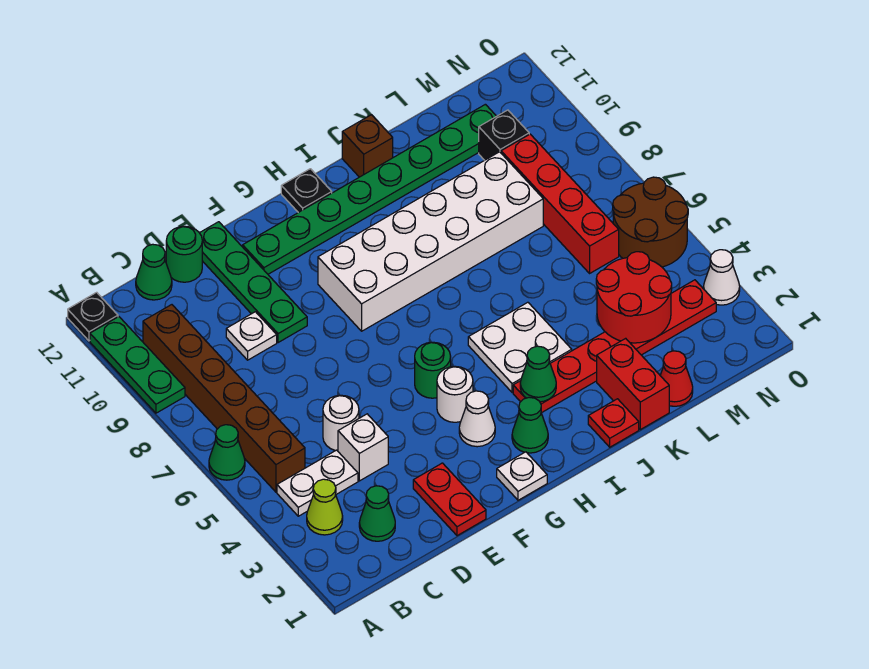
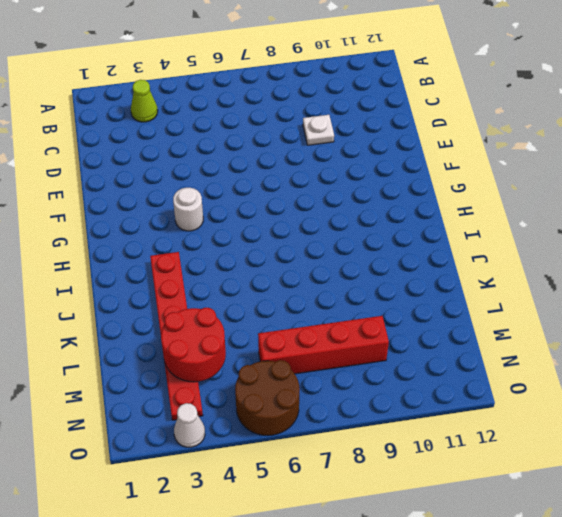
none -> green 1x1 cone [209,425,245,480]
none -> green 1x3 plate [90,317,185,413]
none -> black 1x1 plate [68,292,118,341]
none -> white 1x2 plate [277,450,358,516]

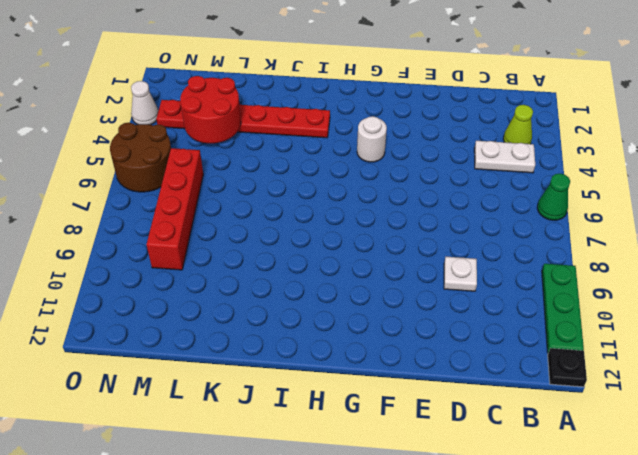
none -> brown 1x6 brick [143,305,305,492]
none -> green 1x1 cone [359,486,395,541]
none -> green 1x1 cone [136,244,172,300]
none -> white 1x1 brick [338,414,388,481]

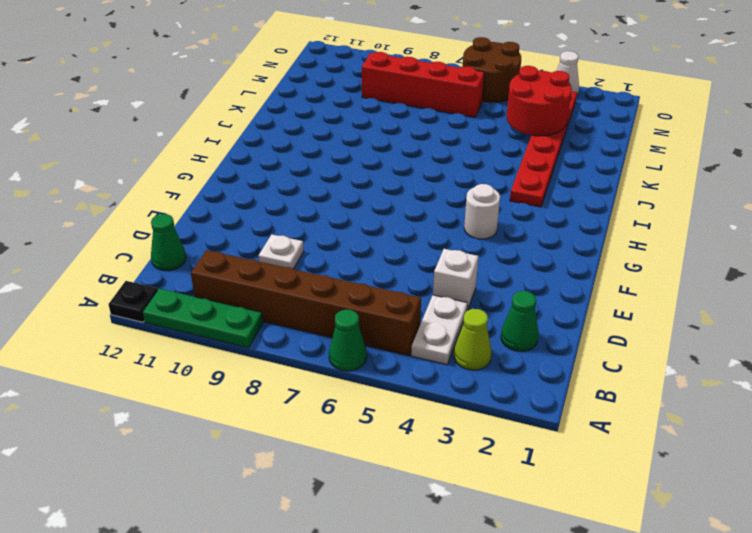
none -> white 1x1 round brick [323,395,359,451]
none -> green 1x1 round brick [166,226,202,282]
none -> red 1x2 plate [413,463,486,536]
none -> green 1x4 plate [200,222,307,343]

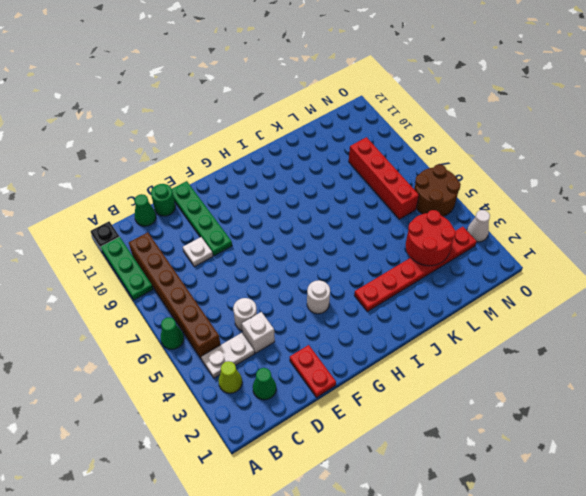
none -> green 1x8 plate [243,104,496,274]
none -> white 1x1 plate [497,452,547,500]
none -> white 1x1 cone [459,391,495,447]
none -> green 1x1 round brick [415,342,451,398]

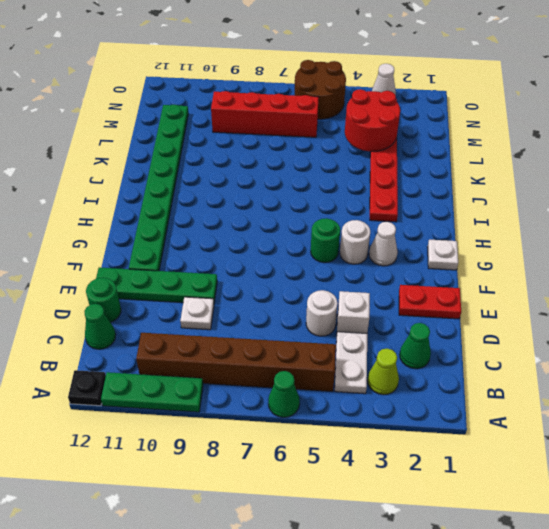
none -> white 2x6 brick [318,152,543,331]
none -> green 1x1 cone [512,397,548,453]
none -> black 1x1 plate [281,169,332,213]
none -> white 2x2 plate [468,302,572,393]

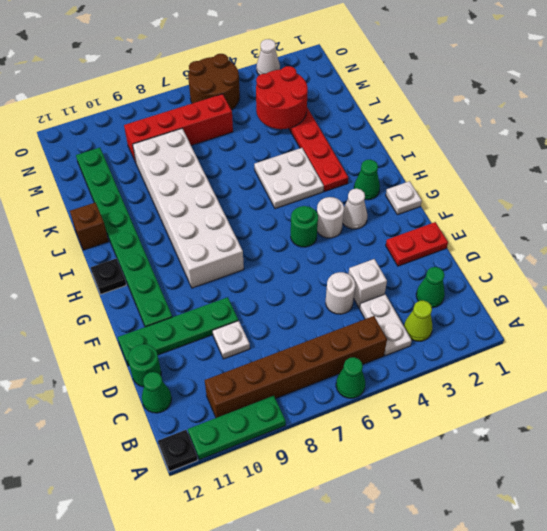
none -> red 1x1 plate [588,399,639,447]
none -> red 1x2 brick [597,338,669,430]
none -> red 1x1 cone [660,351,693,406]
none -> black 1x1 brick [479,110,529,160]

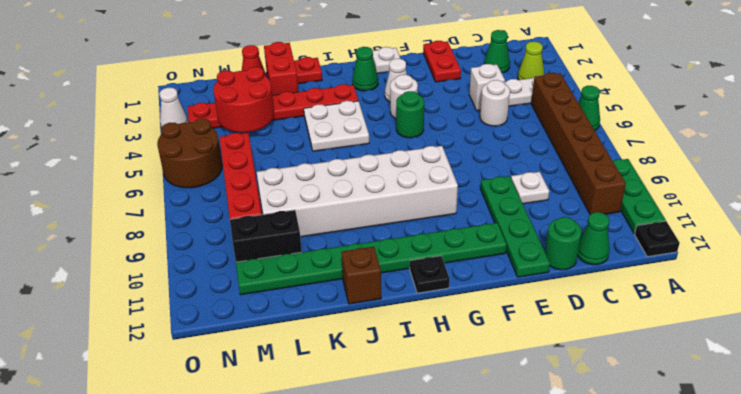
black 1x2 brick [230,210,302,262] -> black 1x1 brick [479,110,529,160]
none -> green 1x1 cone [520,346,556,402]

